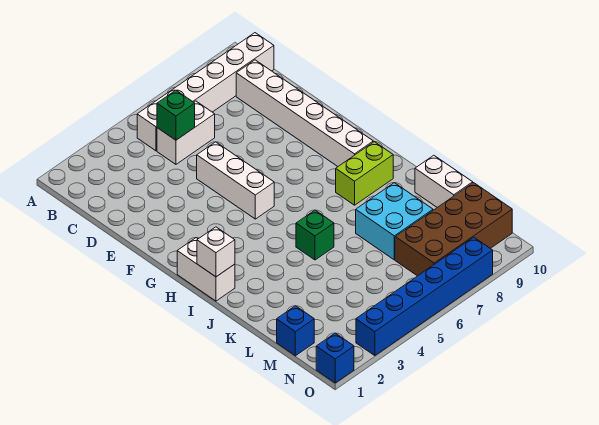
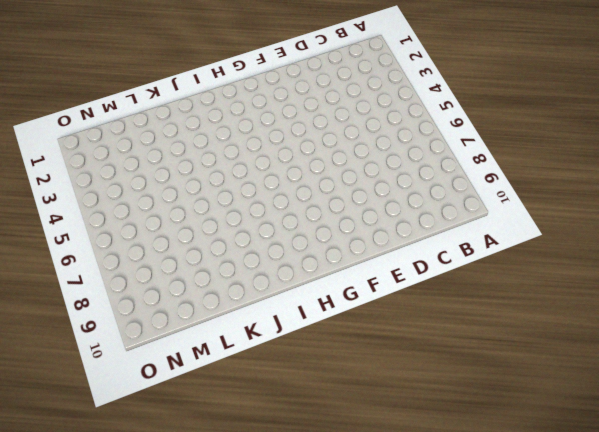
none -> white 1x6 brick [137,33,274,151]
none -> white 1x2 brick [157,101,215,164]
none -> white 1x6 brick [236,60,373,166]

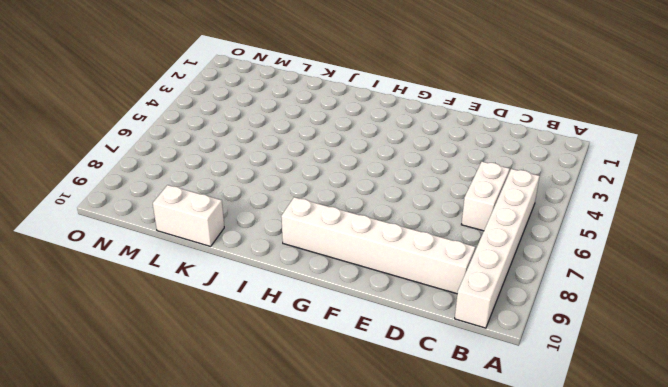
none -> white 1x3 brick [197,142,274,219]
none -> white 1x2 brick [177,238,235,301]
none -> lime 1x2 brick [336,142,393,205]

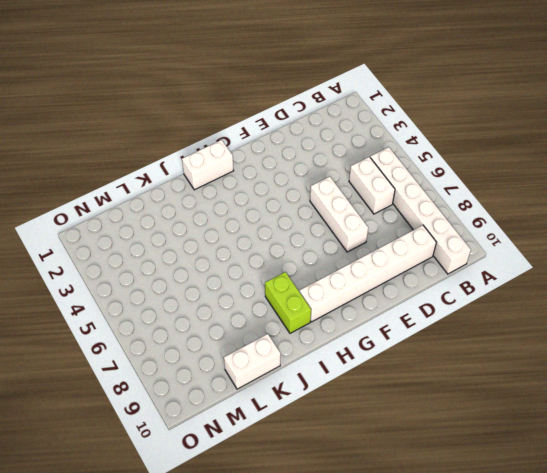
white 1x3 brick [310,177,368,252] -> white 1x3 brick turned to [197,142,274,219]
none -> green 1x1 brick [296,210,334,260]
none -> cyan 2x2 brick [356,183,433,260]
none -> blue 1x1 brick [277,306,314,356]

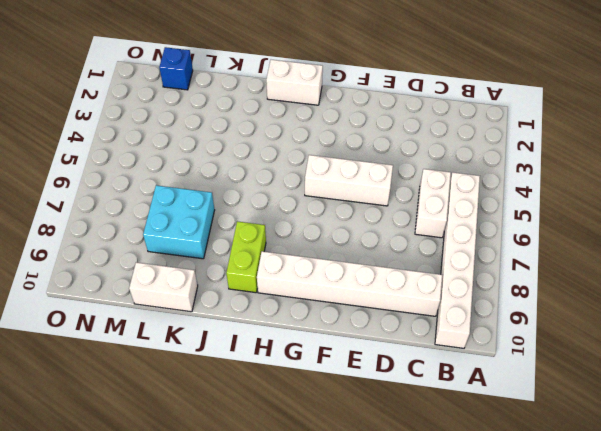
none -> green 1x1 brick [296,210,334,260]
none -> brown 2x4 brick [395,183,512,276]
none -> blue 1x1 brick [316,333,354,383]

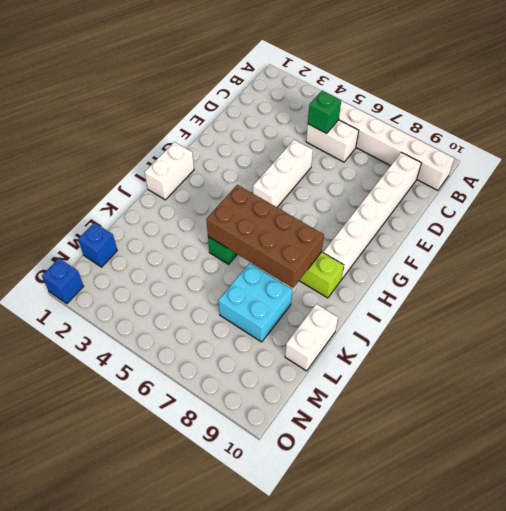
brown 2x4 brick [206,185,324,288] -> brown 2x4 brick moved to [395,183,512,276]
none -> blue 1x6 brick [356,237,493,356]
none -> white 1x1 brick [197,227,235,277]

